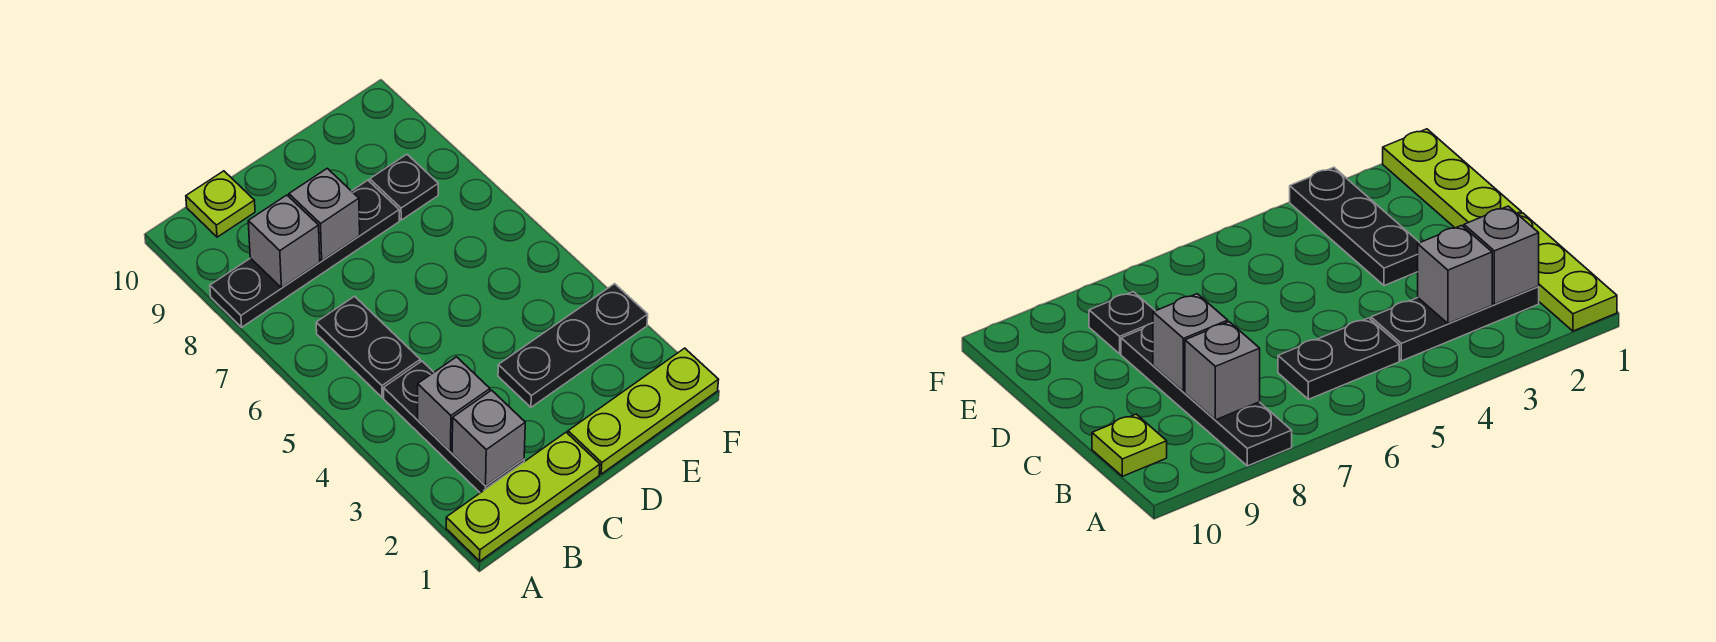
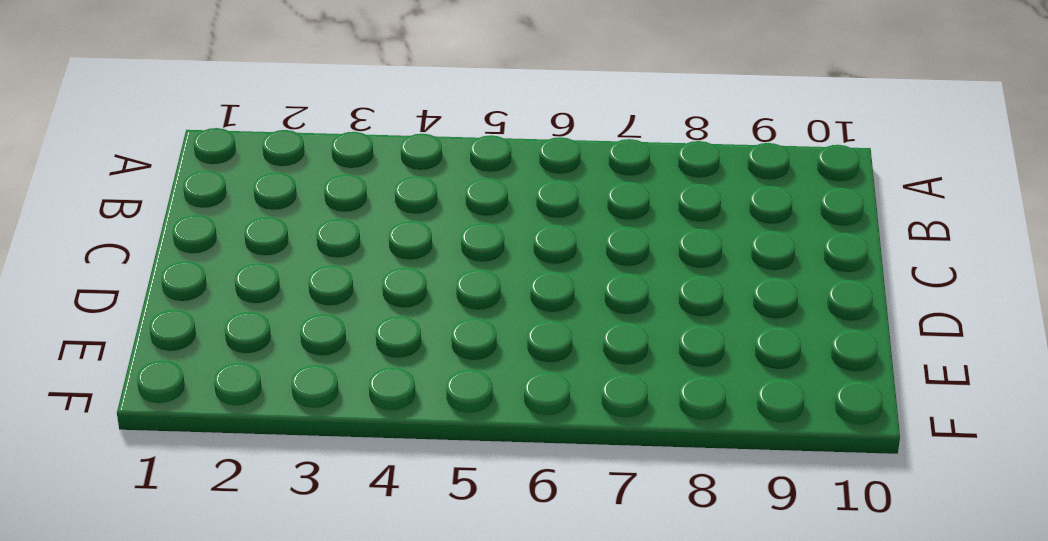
none -> lime 1x3 plate [446,432,600,561]
none -> black 1x4 plate [210,180,399,327]
none -> black 1x3 plate [384,361,524,493]

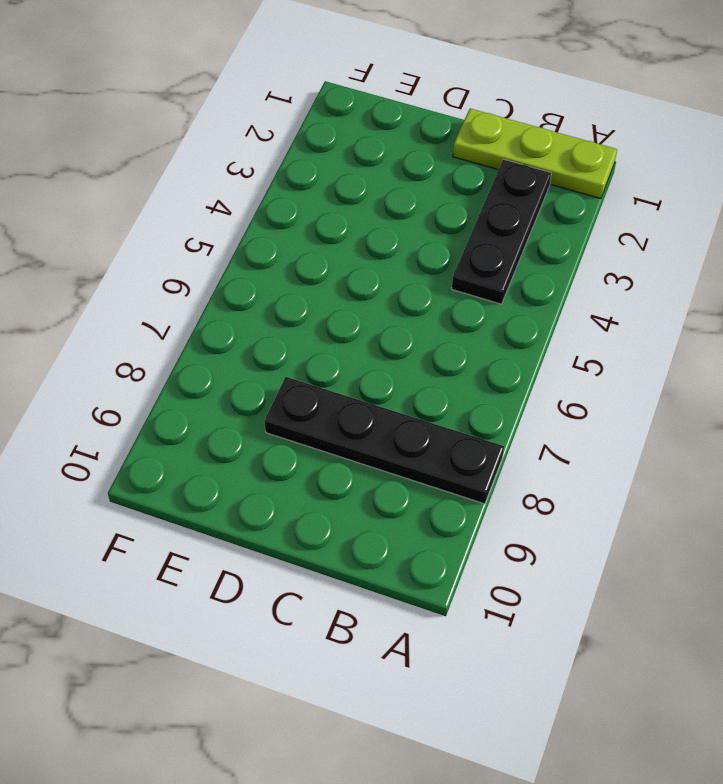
none -> black 1x2 plate [316,296,420,397]
none -> lime 1x1 plate [186,171,255,237]
none -> lime 1x3 plate [568,348,719,474]

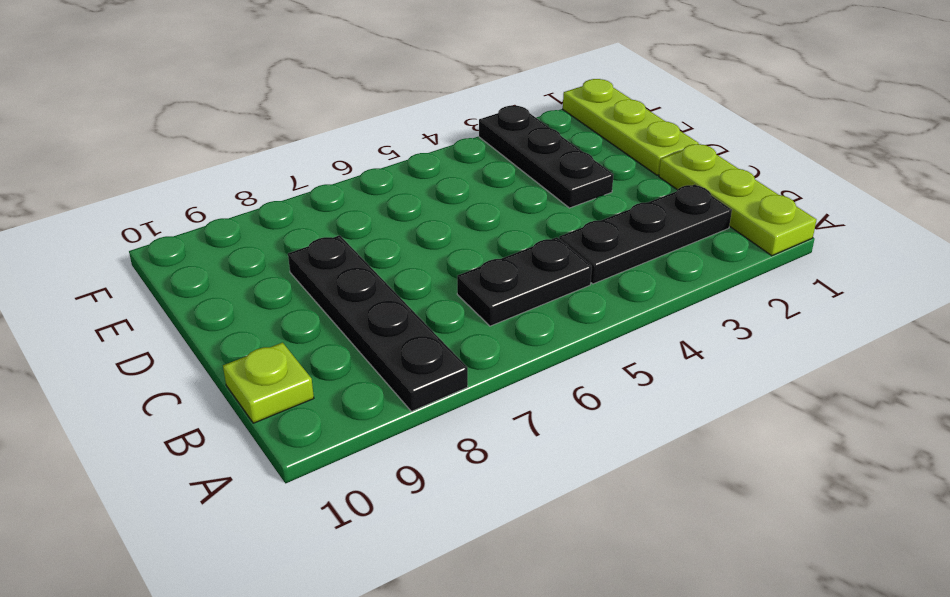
none -> black 1x1 plate [370,154,438,220]
none -> grey 1x1 brick [452,390,525,486]
none -> grey 1x1 brick [418,357,490,452]

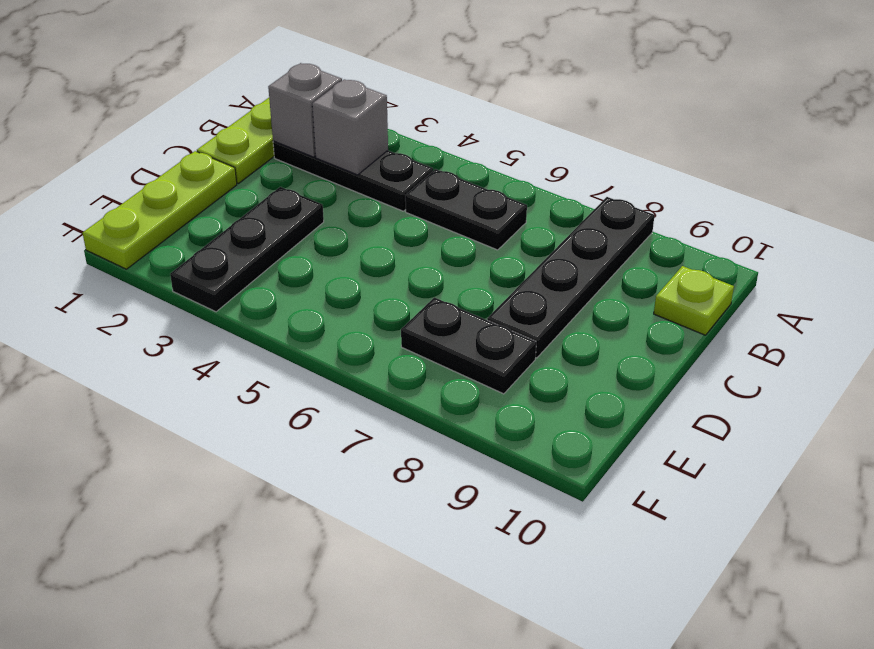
black 1x2 plate [401,297,536,394] -> black 1x1 plate [370,154,438,220]
none -> grey 1x1 brick [248,195,320,288]
none -> grey 1x1 brick [289,168,360,261]

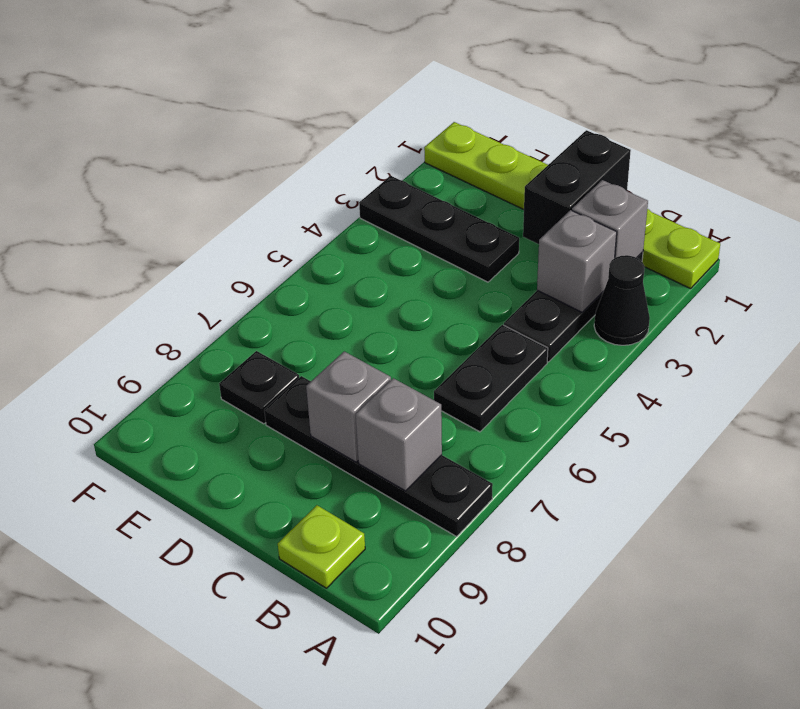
black 1x1 cone [594,255,650,345] -> none
black 1x2 brick [523,130,631,244] -> none

